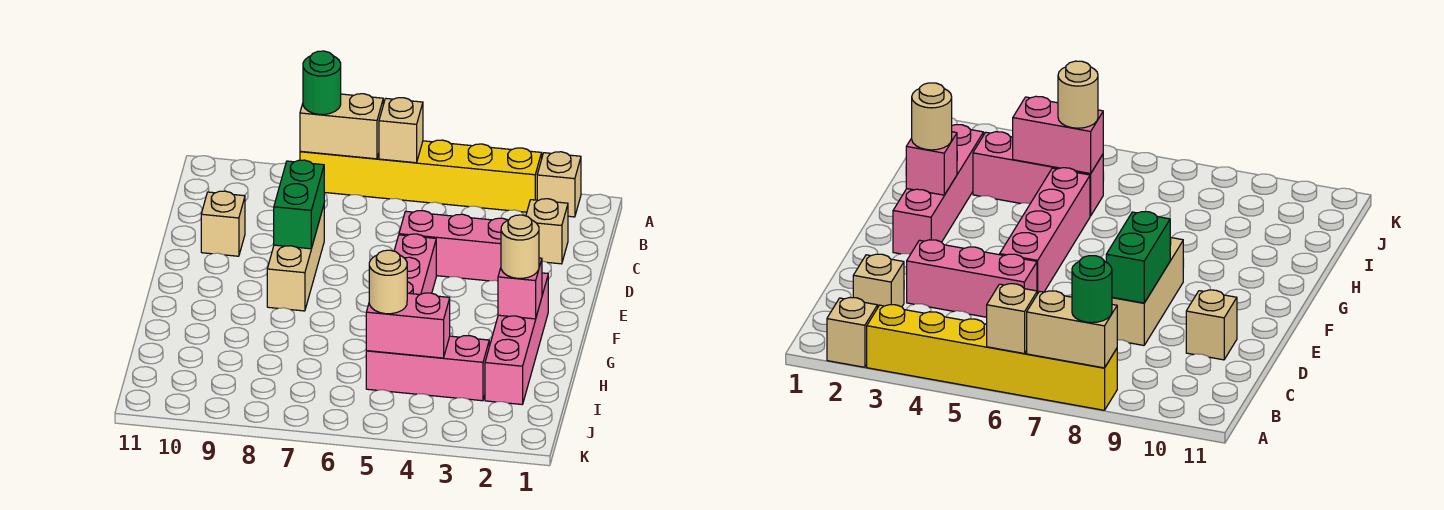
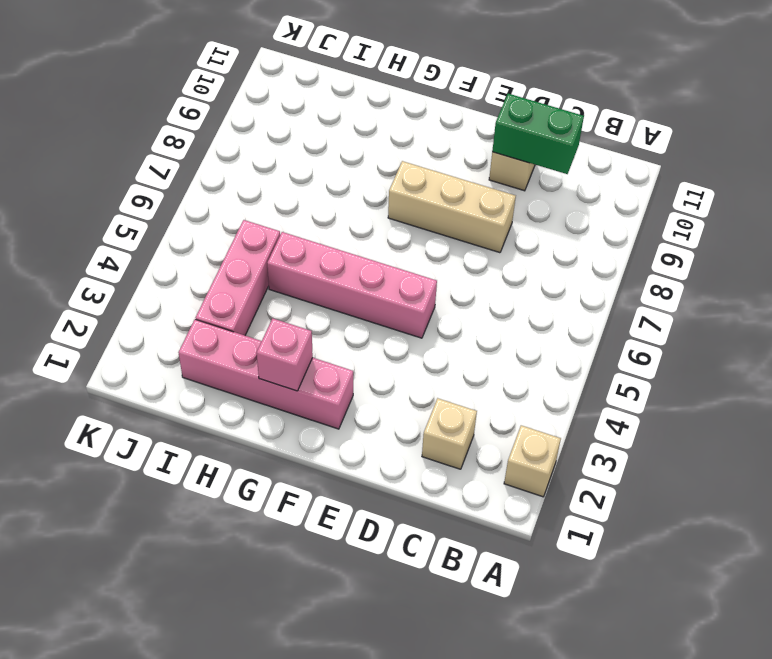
green 1x2 brick [492,94,584,174] -> green 1x2 brick moved to [274,160,324,249]
none -> yellow 1x6 brick [300,140,542,212]
none -> pink 1x3 brick [399,211,507,281]
none -> tan 1x1 brick [379,98,423,163]

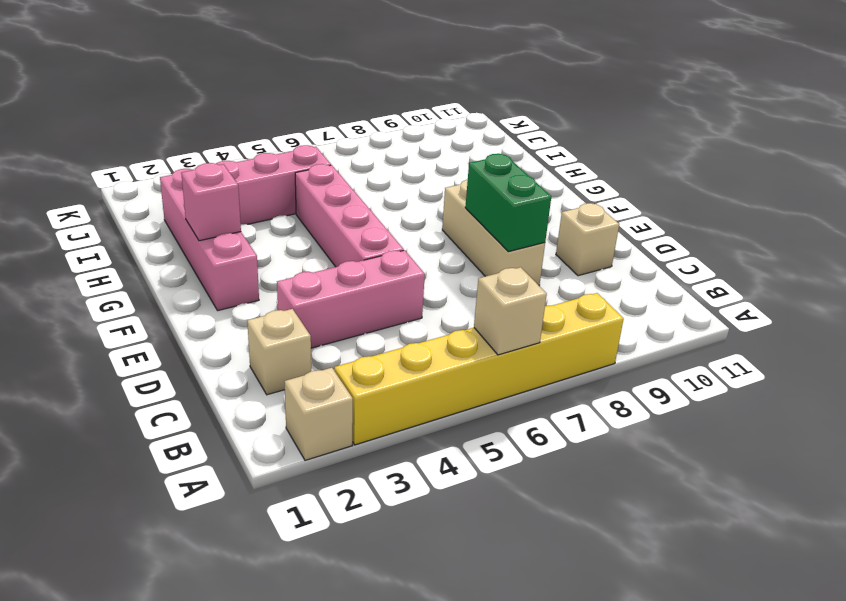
none -> tan 1x2 brick [300,94,383,159]
none -> pink 1x2 brick [366,293,450,358]
none -> green 1x1 round brick [303,51,341,114]

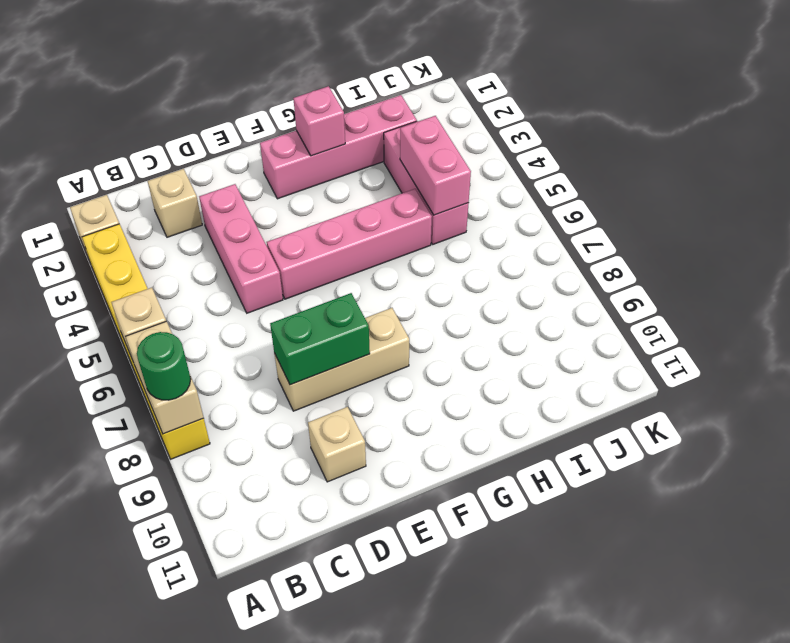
none -> tan 1x1 round brick [501,215,539,278]
none -> tan 1x1 round brick [369,250,407,314]

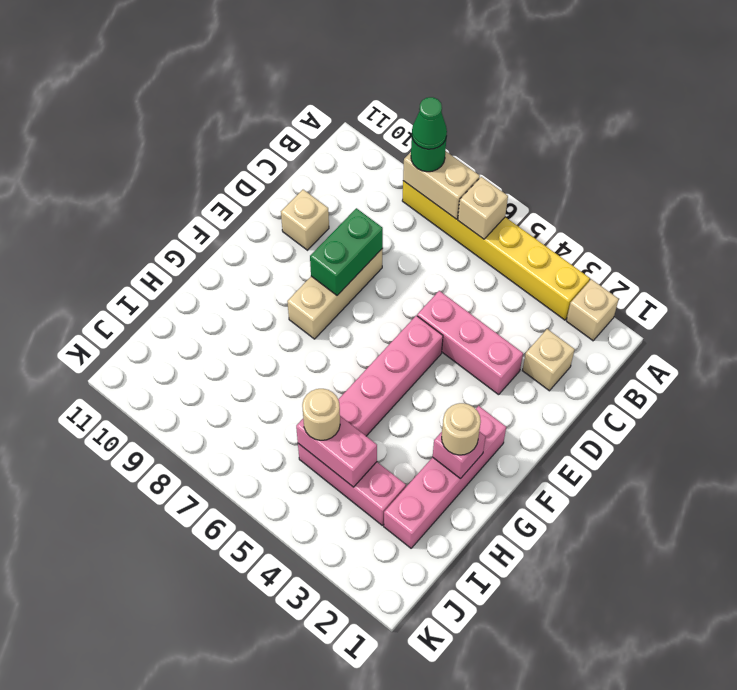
green 1x1 cone [412,97,447,149] -> none

